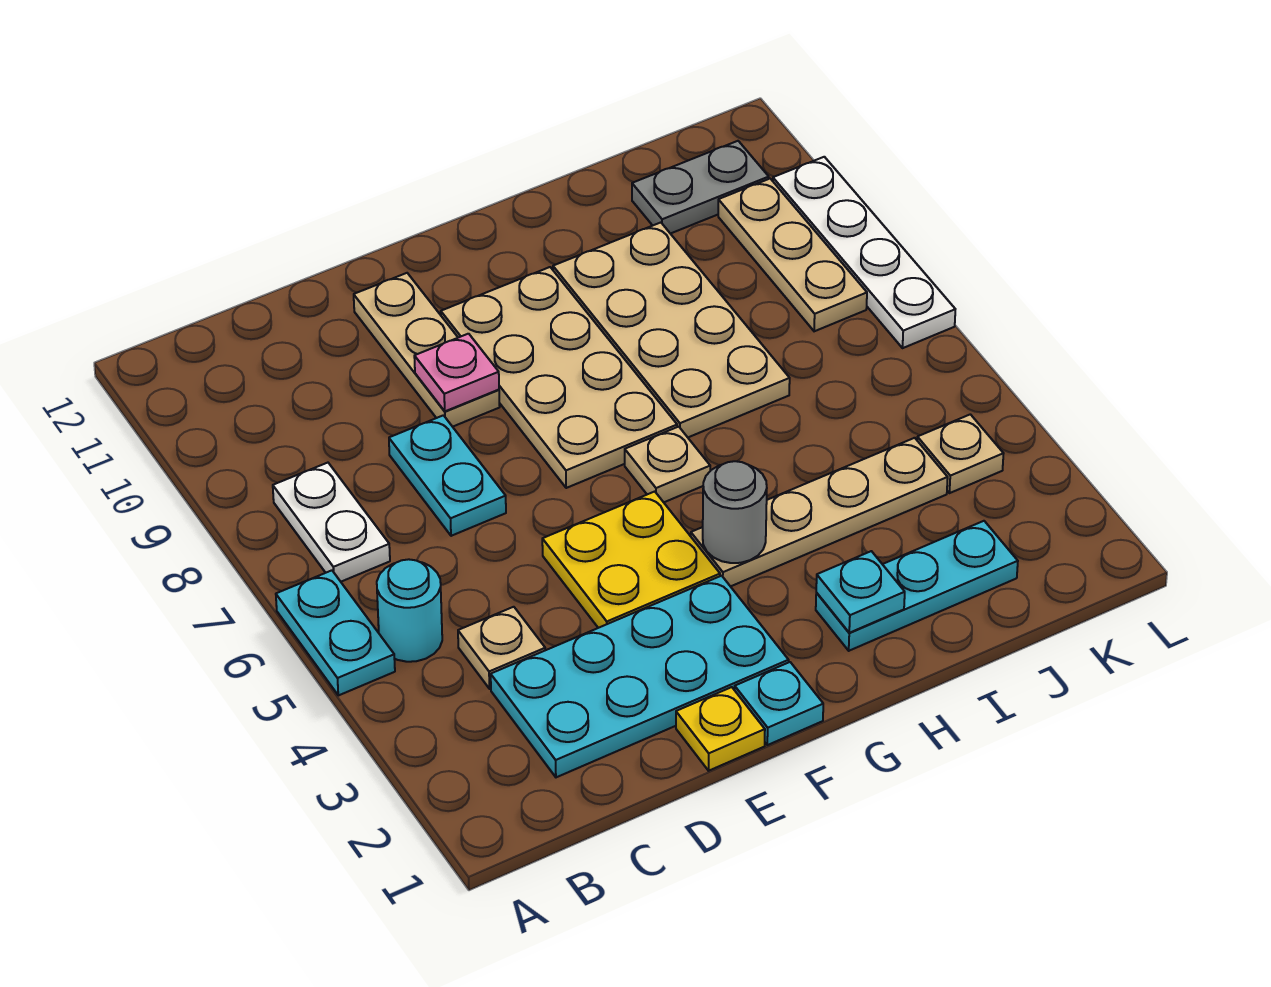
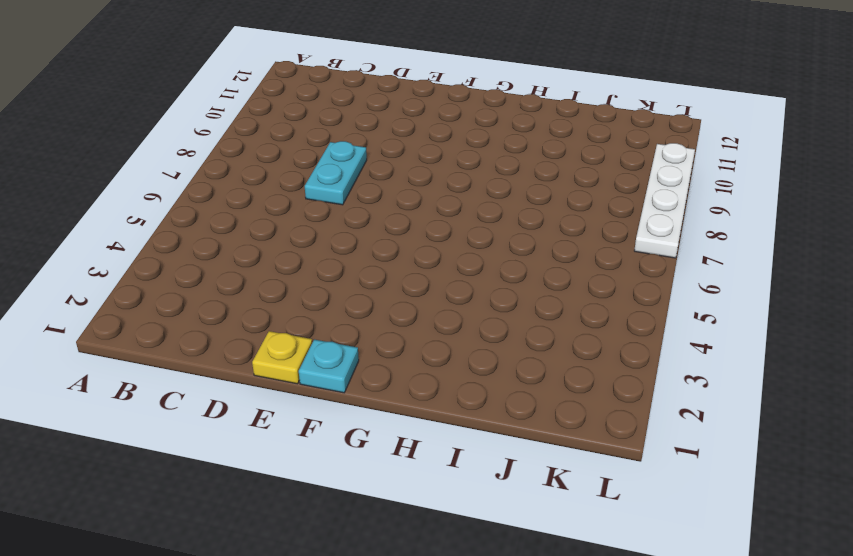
none -> cyan 1x2 plate [276,570,395,695]
none -> cyan 1x1 round brick [377,559,442,662]
none -> white 1x2 plate [273,463,390,582]

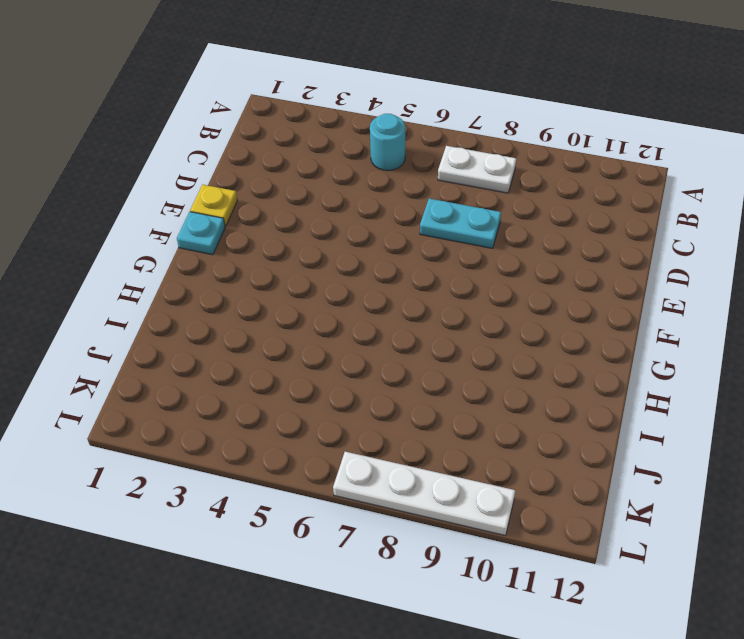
none -> cyan 1x2 plate [276,570,395,695]
none -> cyan 2x4 plate [491,576,789,777]
none -> tan 1x1 plate [458,607,545,689]

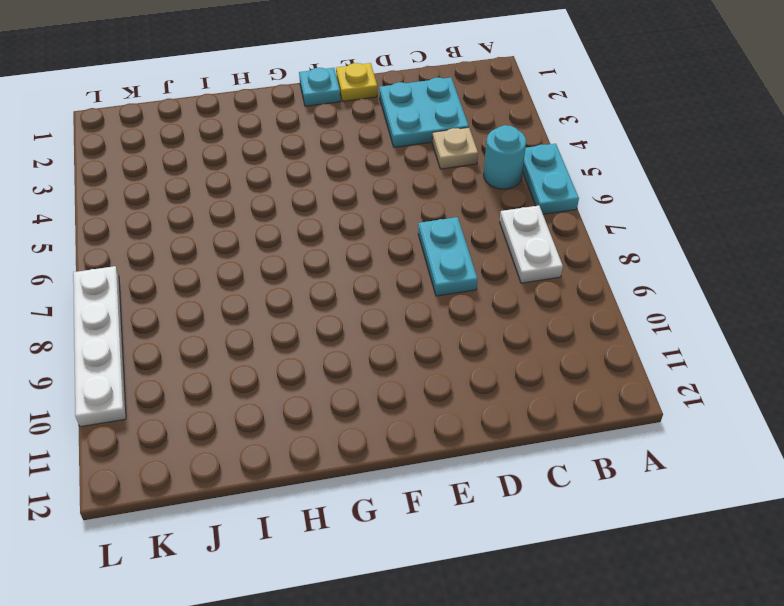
cyan 2x2 plate [379,78,469,147] -> cyan 2x4 plate [491,576,789,777]
none -> yellow 2x2 plate [542,492,720,628]
none -> tan 1x3 plate [354,273,500,427]
none -> tan 2x4 plate [441,267,677,488]

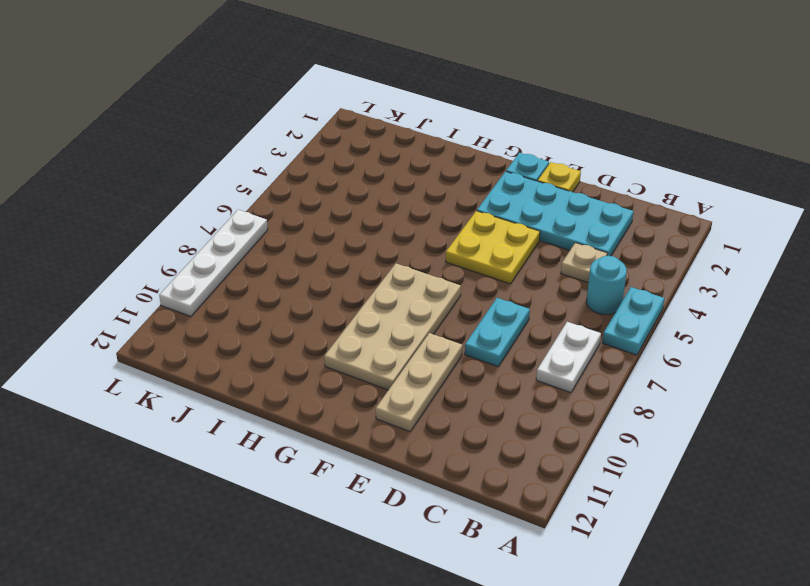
none -> tan 1x4 plate [691,438,948,587]
none -> tan 1x1 plate [625,427,710,502]
none -> cyan 1x3 plate [816,521,1018,651]

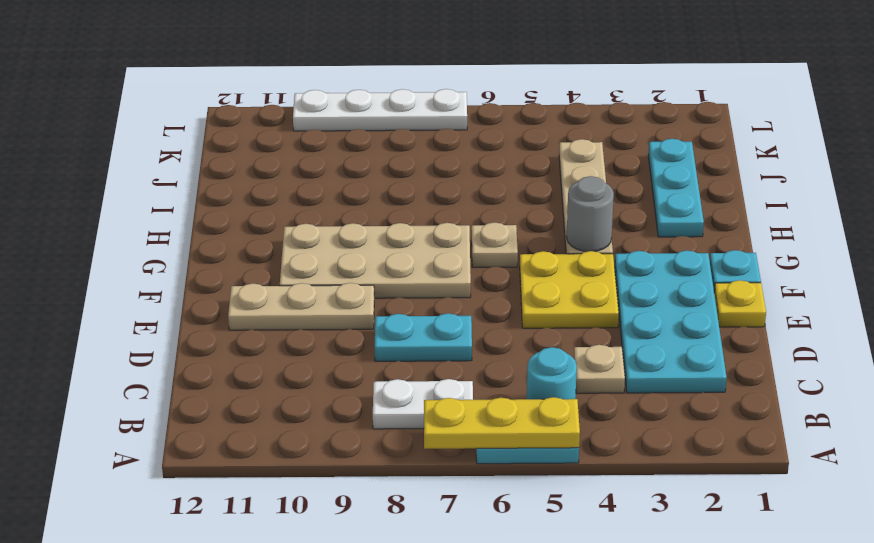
yellow 1x3 plate [424,397,580,449] -> none
none -> tan 2x4 plate [553,223,790,437]
none -> grey 1x2 plate [632,141,769,234]
none -> tan 1x1 plate [917,414,1004,493]

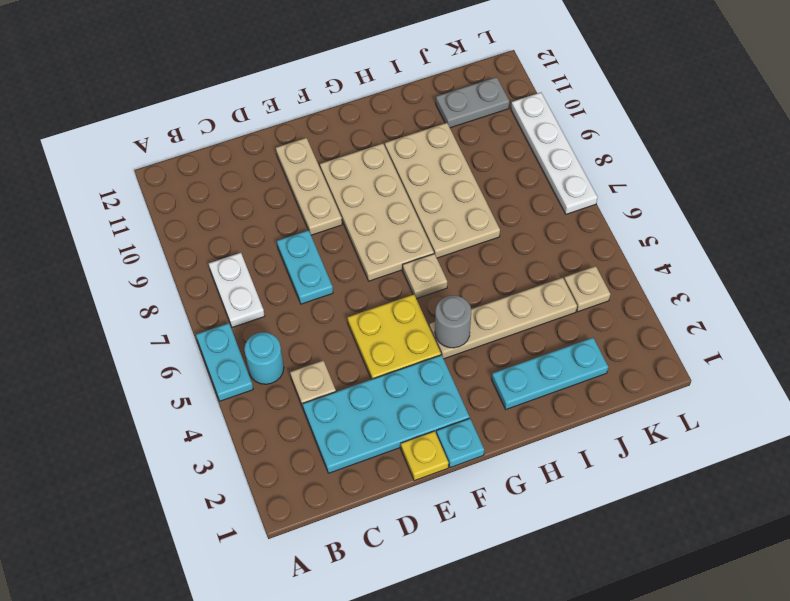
none -> tan 1x3 plate [718,179,867,331]
none -> pink 1x1 plate [414,334,499,411]
none -> cyan 1x1 plate [816,551,905,633]

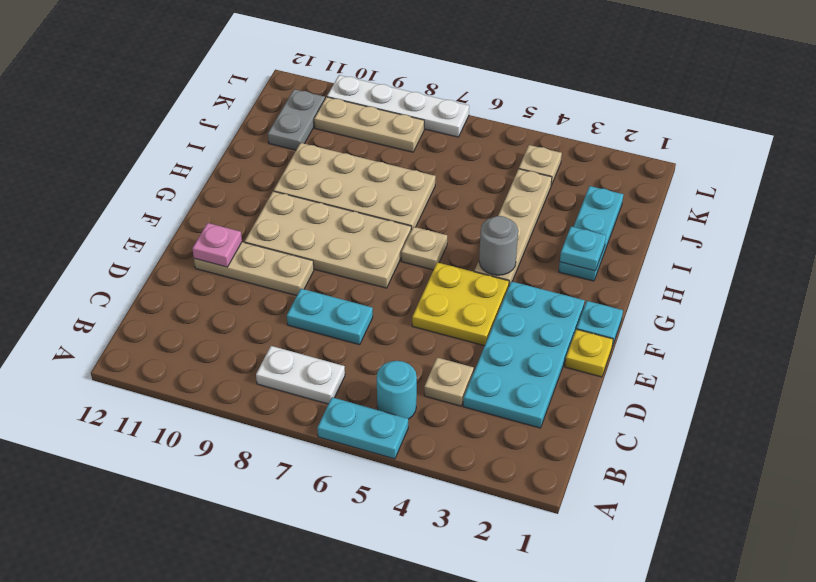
pink 1x1 plate [192,223,242,267] -> pink 1x1 plate moved to [414,334,499,411]

